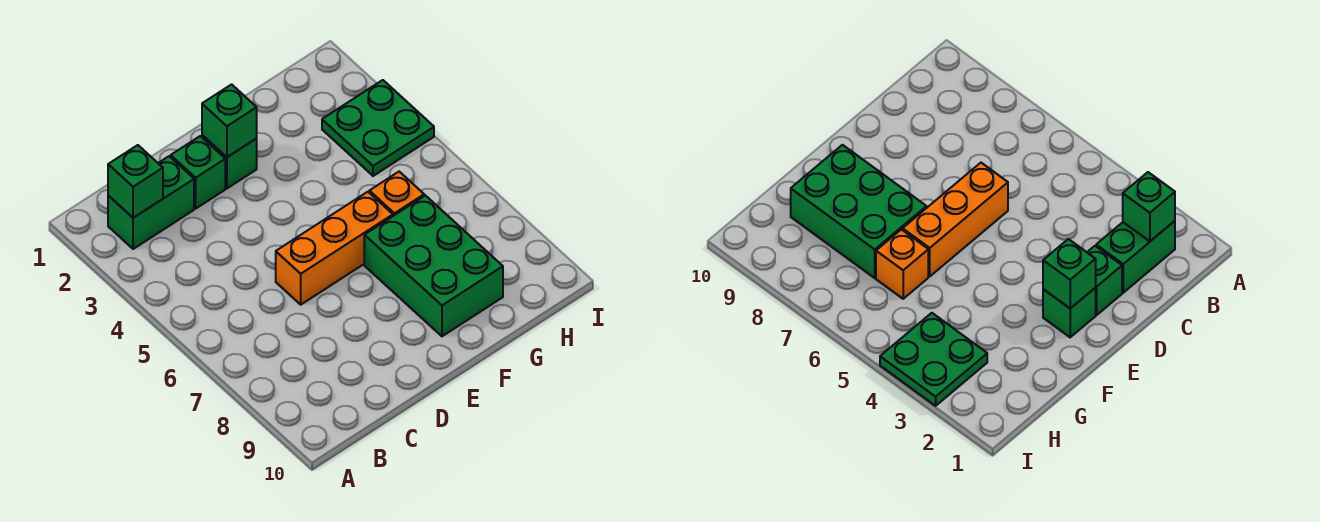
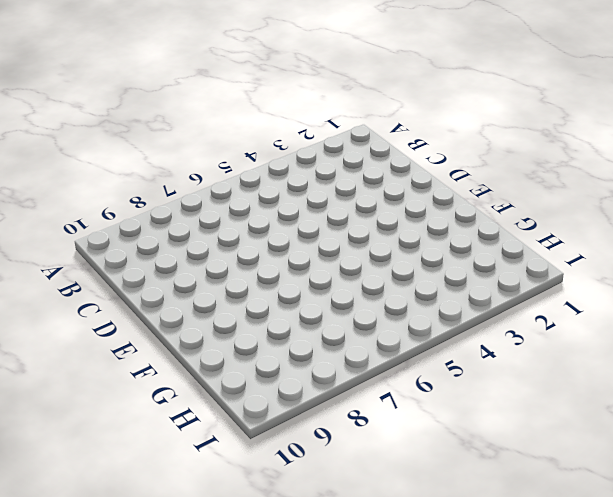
none -> green 1x2 brick [108,156,194,249]
none -> green 1x1 brick [171,136,225,208]

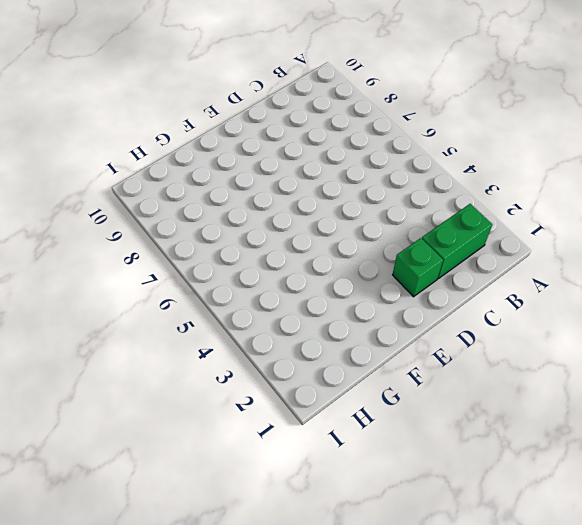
none -> orange 1x3 brick [276,192,393,305]
none -> green 1x1 brick [202,135,257,188]

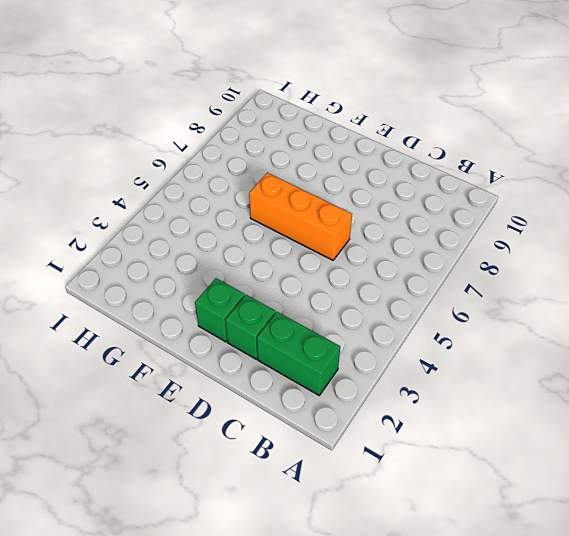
none -> green 2x3 brick [364,196,503,336]
none -> orange 1x1 brick [369,172,424,216]

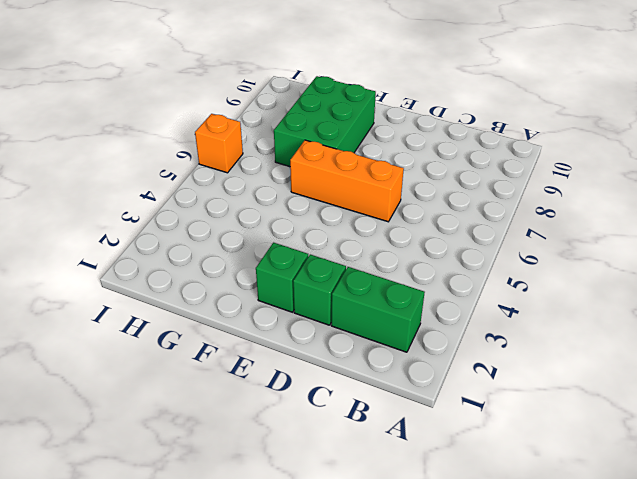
orange 1x1 brick [195,114,243,173] -> orange 1x1 brick moved to [369,172,424,216]
none -> green 2x2 plate [322,80,434,176]
none -> green 1x1 brick [108,145,163,218]

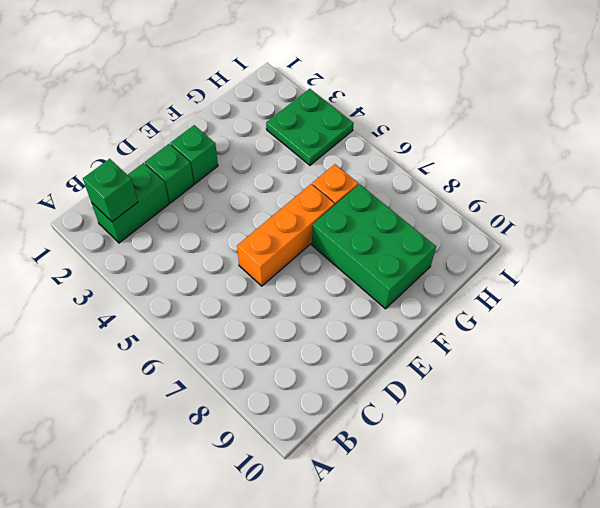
none -> green 1x1 brick [202,84,257,157]

